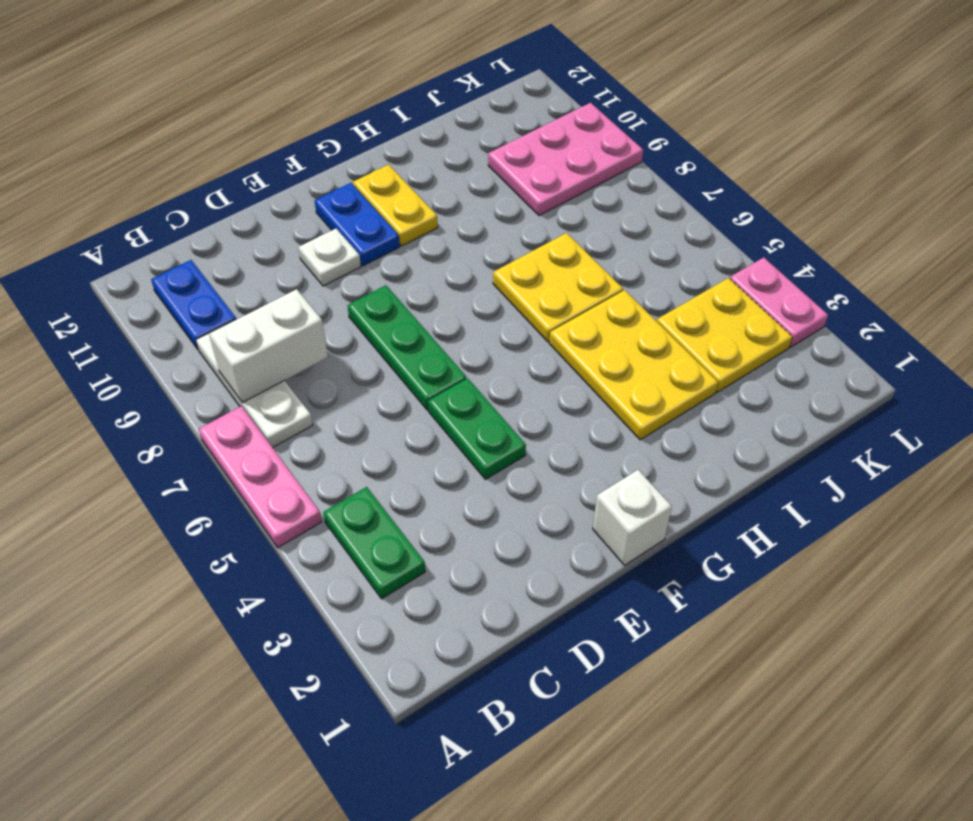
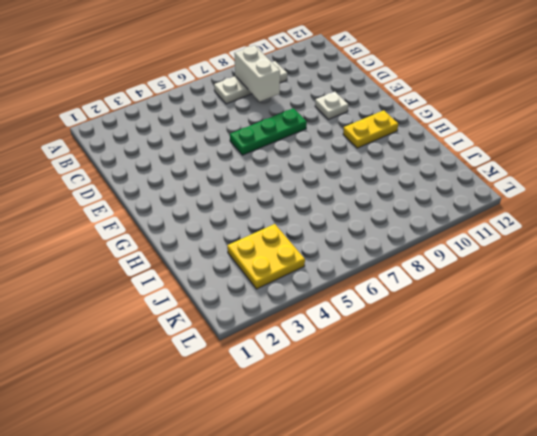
none -> pink 1x3 plate [199,406,322,548]
none -> green 1x2 plate [323,487,425,599]
none -> blue 1x2 plate [151,260,236,350]

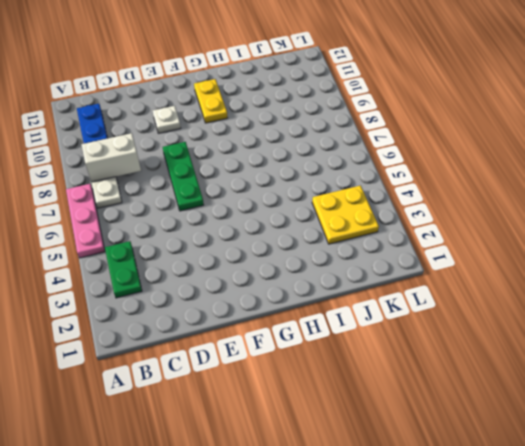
none -> green 1x2 plate [428,378,526,479]
none -> white 1x1 brick [593,470,672,565]
none -> blue 1x2 plate [315,183,400,266]

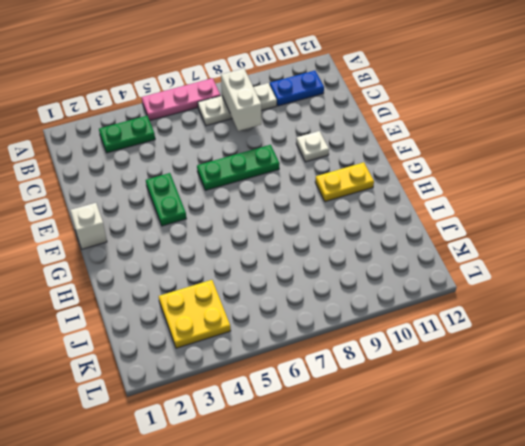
green 1x2 plate [146,173,186,226] -> green 1x2 plate turned to [428,378,526,479]
none -> blue 1x2 plate [315,183,400,266]
none -> yellow 2x3 plate [549,290,718,440]
none -> yellow 2x2 plate [493,233,623,342]

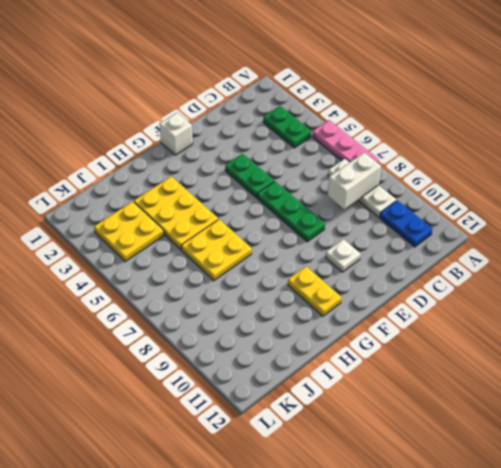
none -> blue 1x2 plate [315,183,400,266]
none -> pink 2x3 plate [488,103,643,216]
none -> pink 1x2 plate [730,258,828,347]

